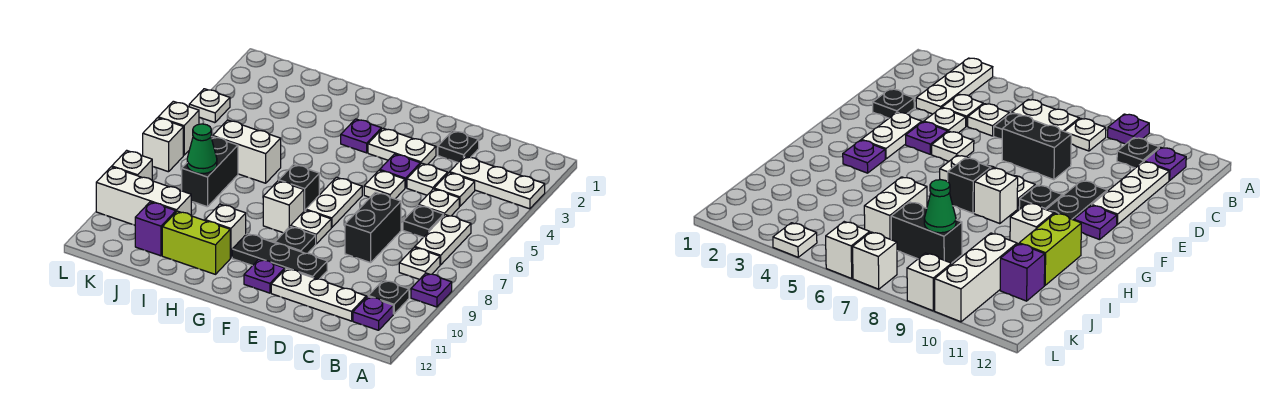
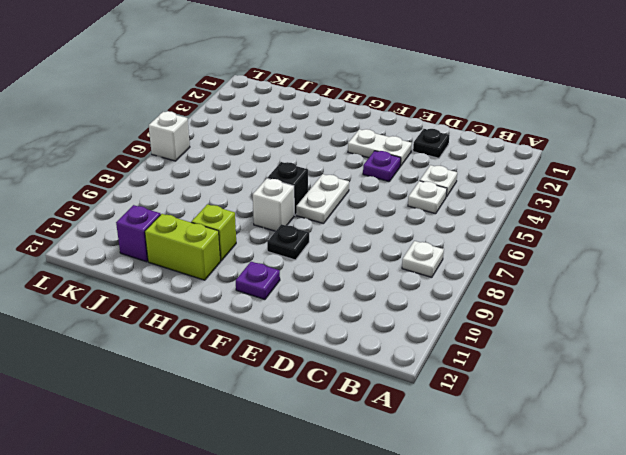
lime 1x1 brick [191,204,236,261] -> white 1x1 brick [205,204,246,258]
none -> white 1x3 plate [450,156,545,209]
none -> purple 1x1 plate [411,273,452,307]
none -> white 1x2 plate [415,215,471,265]
none -> black 1x1 plate [368,280,409,314]

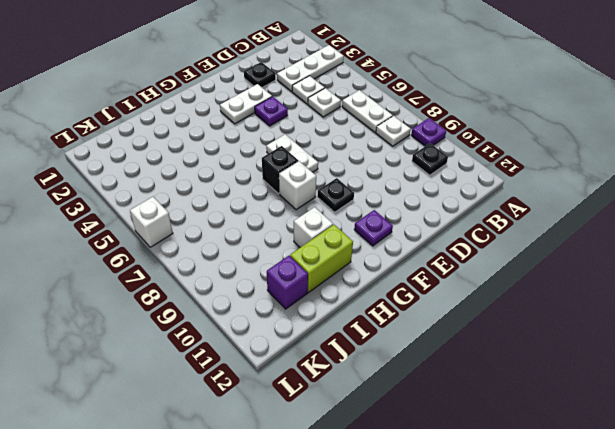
none -> purple 1x1 plate [353,296,393,330]
none -> black 1x1 plate [403,205,444,237]
none -> white 1x3 plate [271,269,366,321]
none -> white 1x1 plate [407,163,448,195]

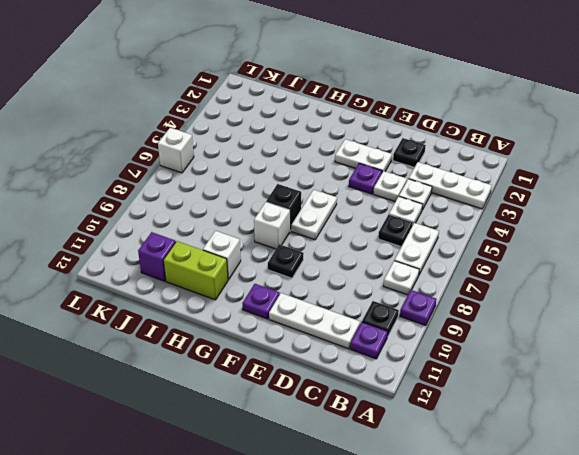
none -> black 1x2 brick [345,192,401,263]
none -> white 1x1 plate [364,170,405,199]
none -> black 1x3 plate [232,233,327,279]
none -> white 1x1 plate [291,210,331,244]

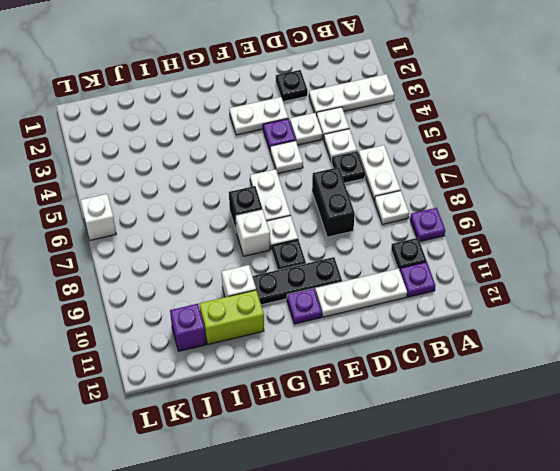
none -> purple 1x1 plate [341,119,381,153]
none -> white 1x2 brick [213,120,281,183]
none -> black 1x2 brick [182,136,238,207]
none -> white 1x3 brick [96,167,191,225]

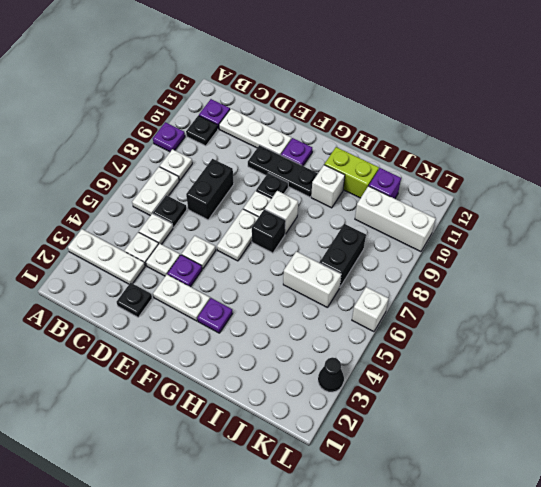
black 1x1 cone [318,357,344,392] -> none
none -> white 1x1 plate [189,89,230,123]
none -> white 1x1 brick [143,118,183,172]
none -> white 1x1 brick [112,150,152,180]
none -> green 1x1 cone [187,124,217,174]

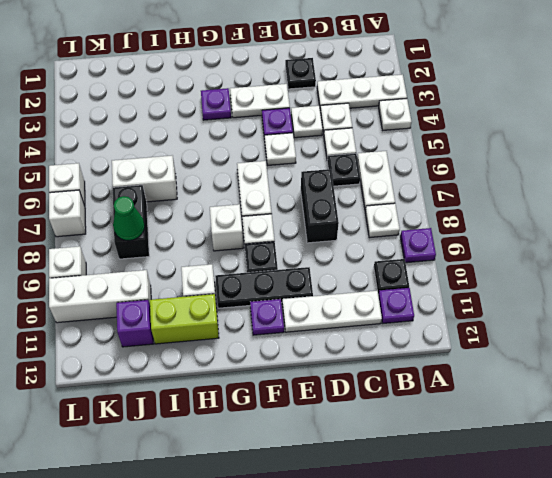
white 1x1 plate [379,99,412,130] -> white 1x1 plate moved to [189,89,230,123]
none -> black 1x1 brick [279,164,319,211]

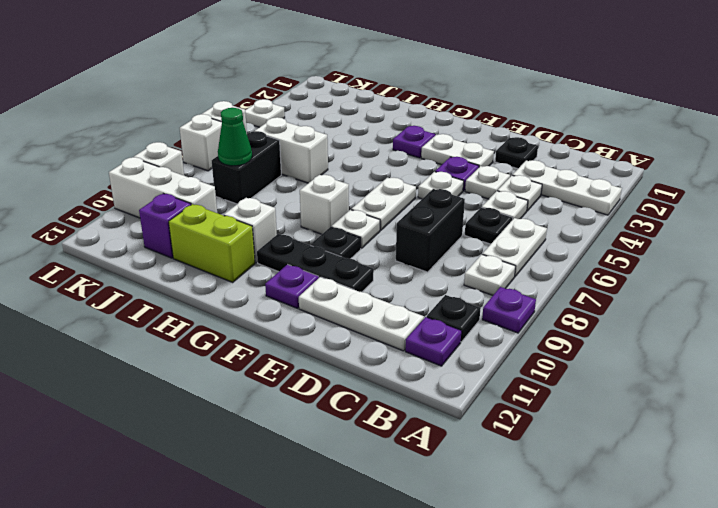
none -> black 1x1 brick [279,164,319,211]

